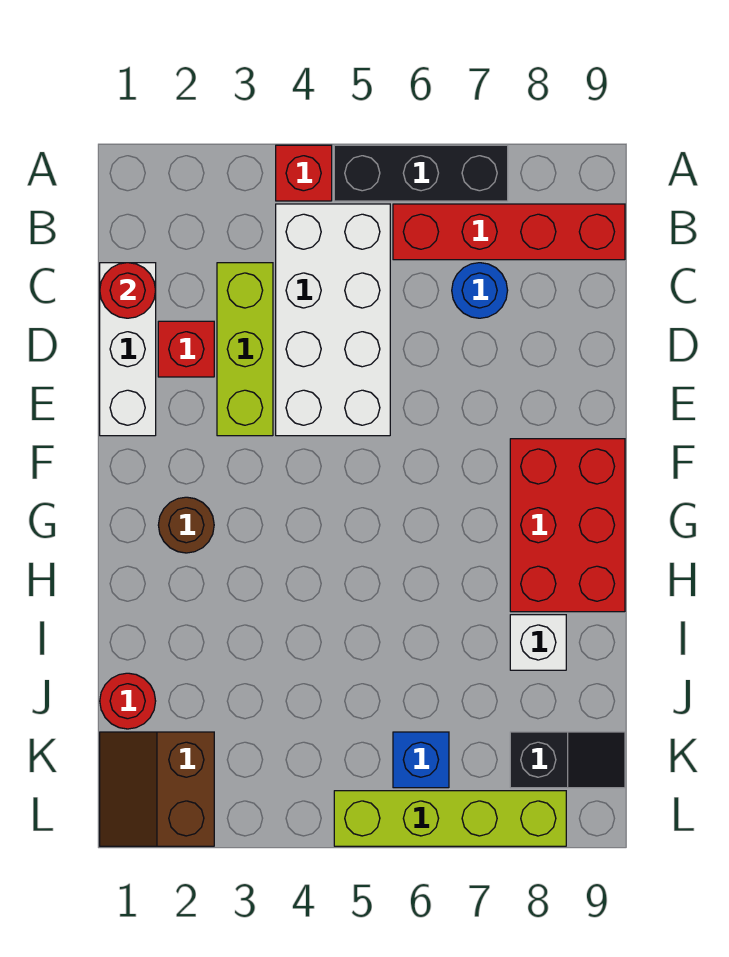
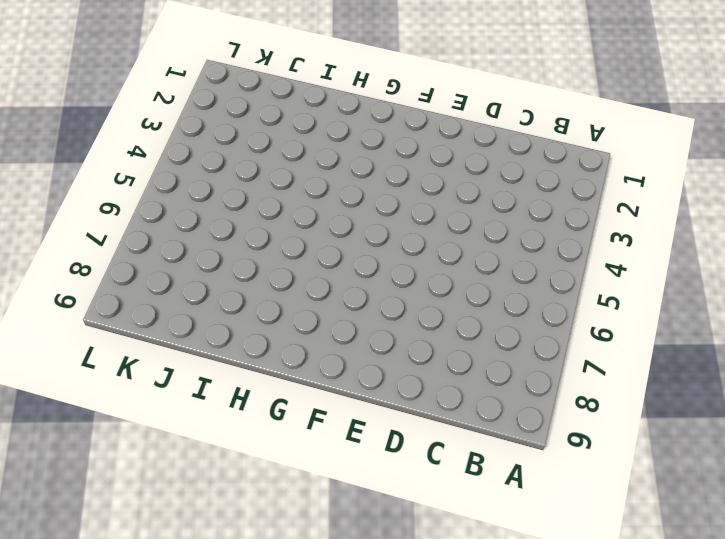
none -> red 1x1 brick [276,145,332,201]
none -> black 1x3 brick [334,145,508,201]
none -> white 2x4 brick [276,204,390,436]

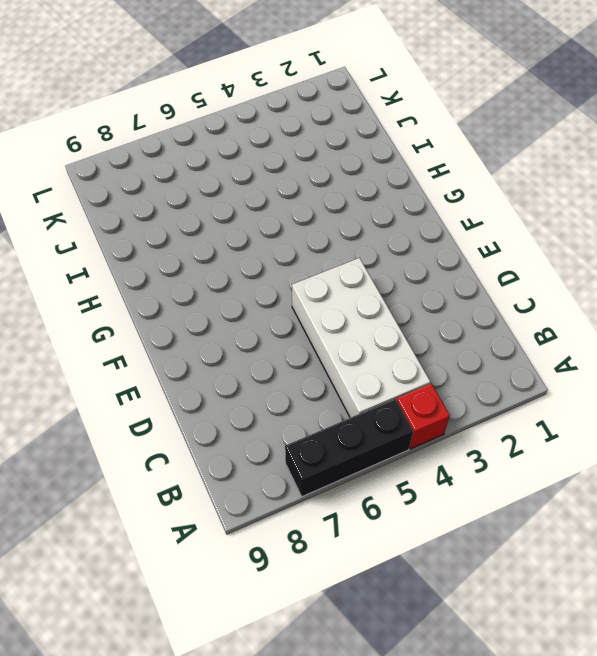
none -> red 1x4 brick [393,204,625,260]
none -> white 1x3 brick [100,263,156,436]
none -> lime 1x3 brick [217,263,273,436]

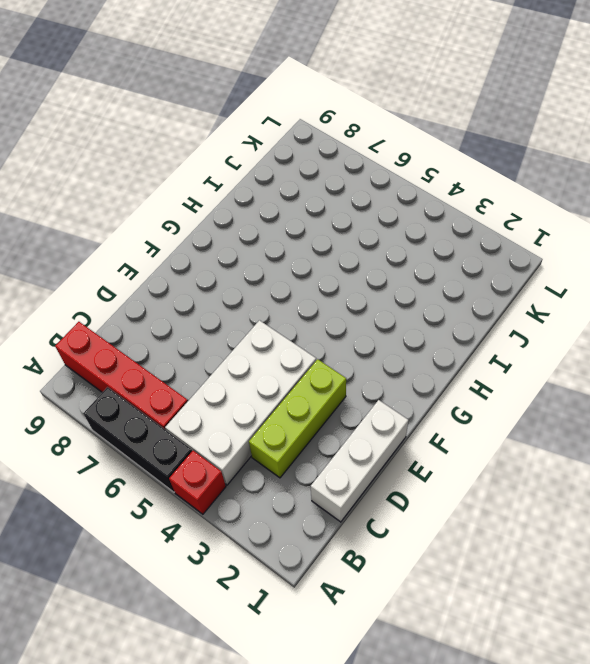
none -> blue 1x1 round brick [452,263,508,318]
none -> red 1x1 brick [158,321,214,377]
none -> red 2x3 brick [510,439,625,612]

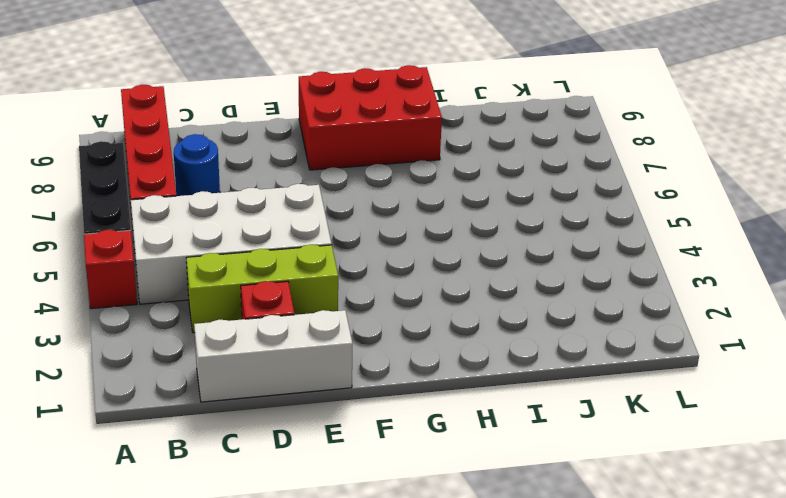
none -> brown 1x1 round brick [158,497,214,553]
none -> white 1x1 brick [510,615,566,670]
none -> red 1x1 round brick [100,673,156,729]

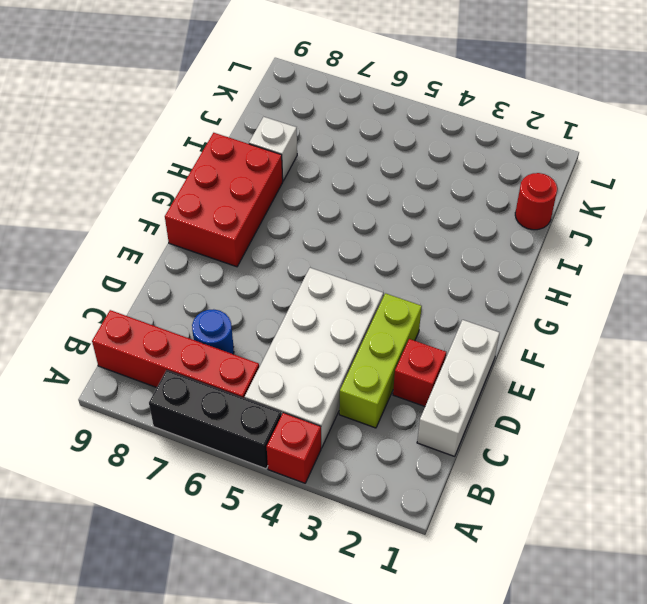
none -> brown 1x1 round brick [158,497,214,553]
none -> brown 2x2 slope [100,732,214,846]
none -> blue 1x1 brick [393,732,449,788]

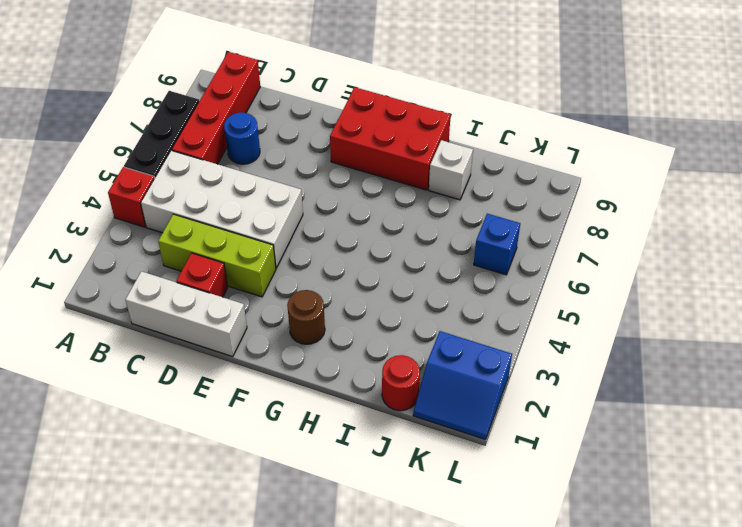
blue 2x2 slope [413,331,512,440] -> brown 2x2 slope [100,732,214,846]
none -> black 1x2 slope [510,732,625,788]
none -> lime 1x4 brick [334,791,566,846]
none -> red 1x1 round brick [100,263,156,318]

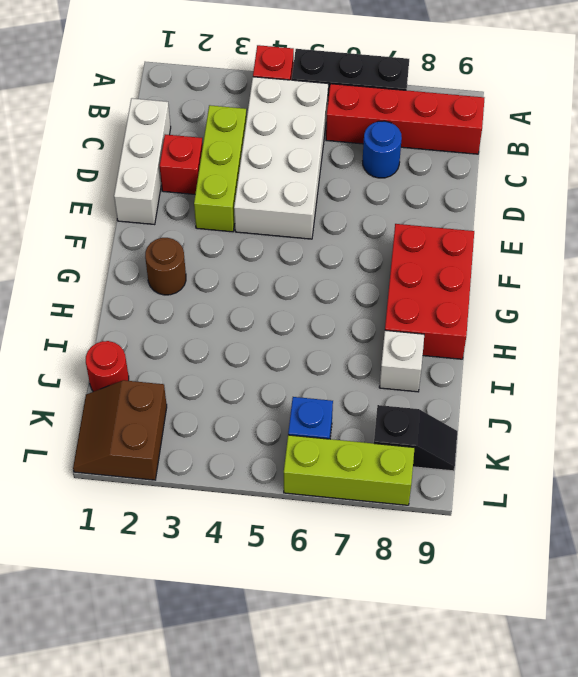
lime 1x3 brick [284,435,415,505] -> lime 1x4 brick [334,791,566,846]
none -> red 1x1 round brick [100,263,156,318]

